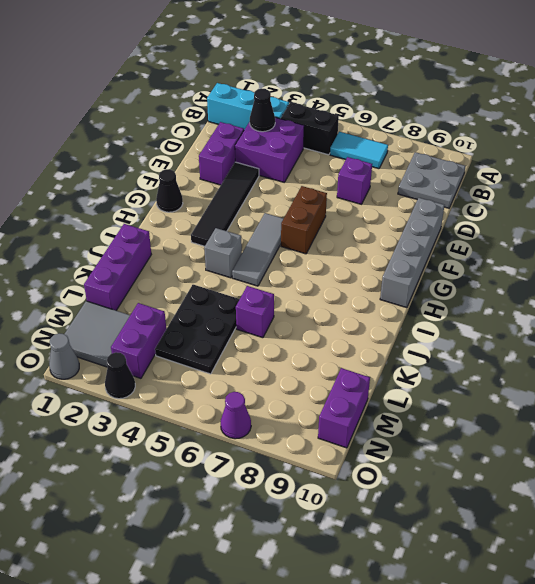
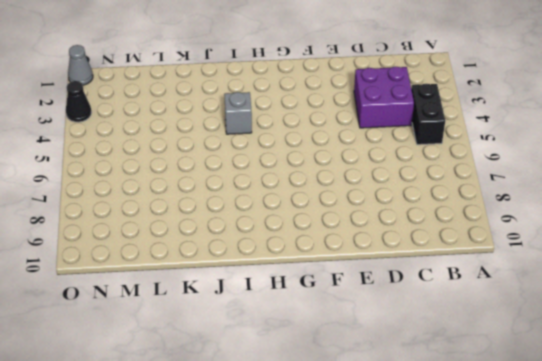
none -> cyan 1x3 brick [207,83,289,130]
none -> cyan 1x2 tile [330,132,388,169]
none -> grey 2x2 plate [398,152,465,208]

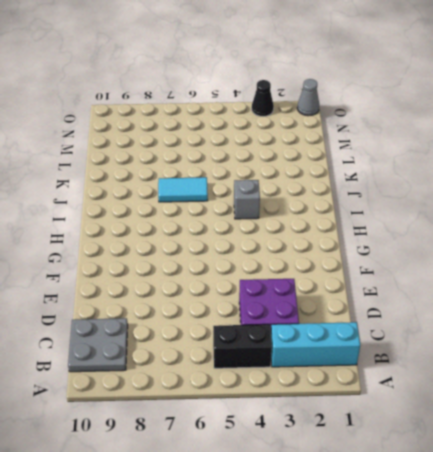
cyan 1x2 tile [158,177,208,202] -> cyan 1x2 tile moved to [330,132,388,169]
none -> purple 1x2 brick [199,122,244,185]
none -> purple 1x1 brick [337,157,372,204]
none -> black 1x4 tile [191,162,259,246]

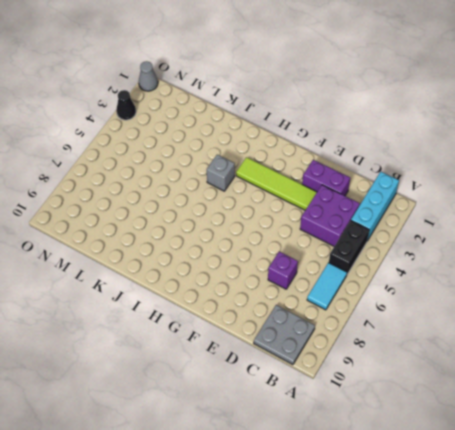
lime 1x4 tile [236,157,317,210] -> black 1x4 tile [191,162,259,246]
none -> grey 1x4 brick [380,198,445,308]
none -> brown 1x2 brick [281,186,327,254]
none -> black 1x1 cone [156,169,183,212]

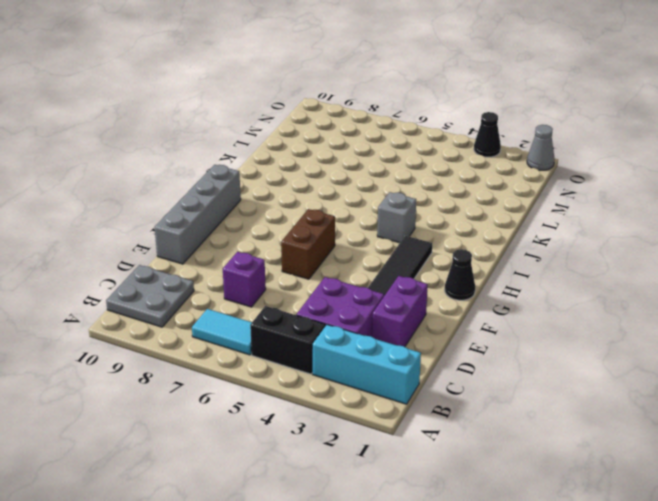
none -> grey 1x3 tile [232,213,284,286]
none -> purple 1x3 brick [84,224,151,310]
none -> black 2x3 plate [155,285,240,374]

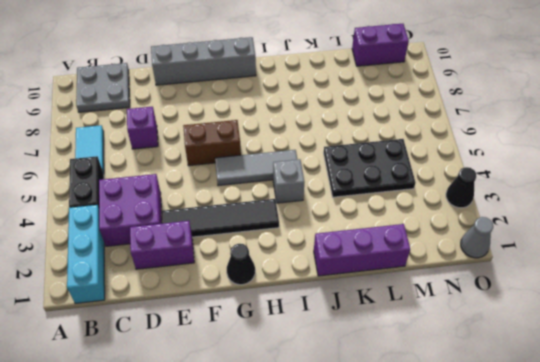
none -> purple 1x1 brick [236,286,274,338]
none -> grey 2x2 tile [65,301,130,367]
none -> purple 1x2 brick [111,303,166,378]

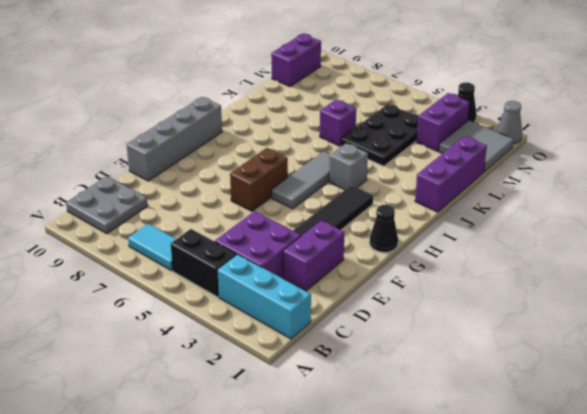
none -> purple 1x1 brick [337,157,372,204]
none -> purple 1x1 cone [220,392,251,439]
none -> black 1x1 cone [250,88,275,132]

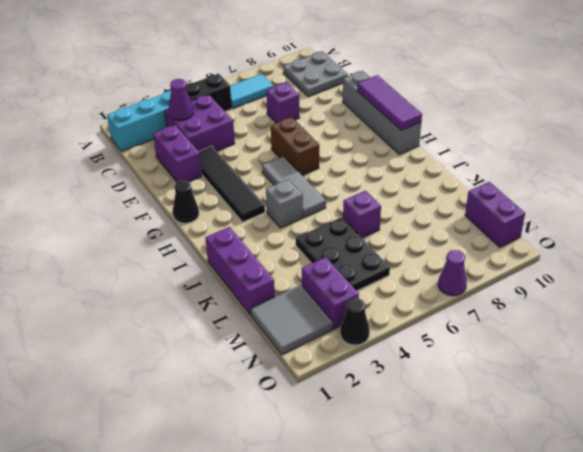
purple 1x1 cone [169,79,193,120] -> black 1x1 cone [250,88,275,132]
purple 1x3 tile [357,75,422,130] -> none
none -> grey 1x1 cone [49,333,79,379]

